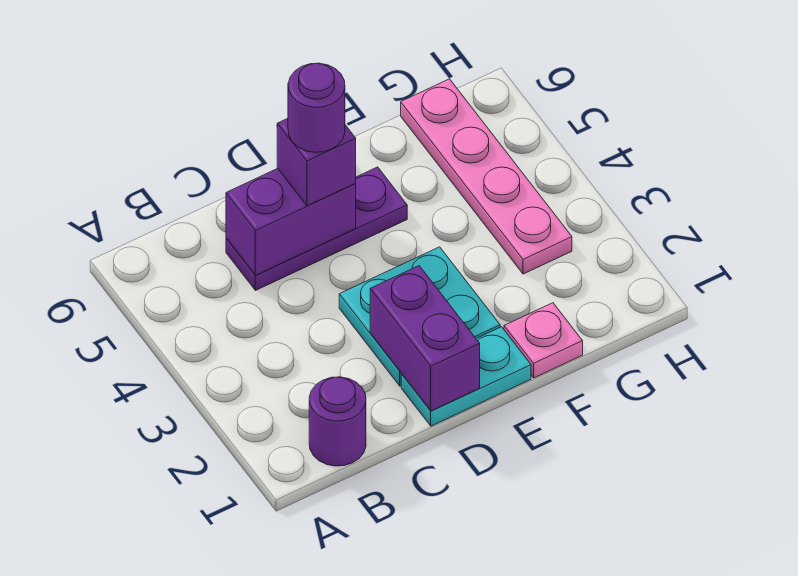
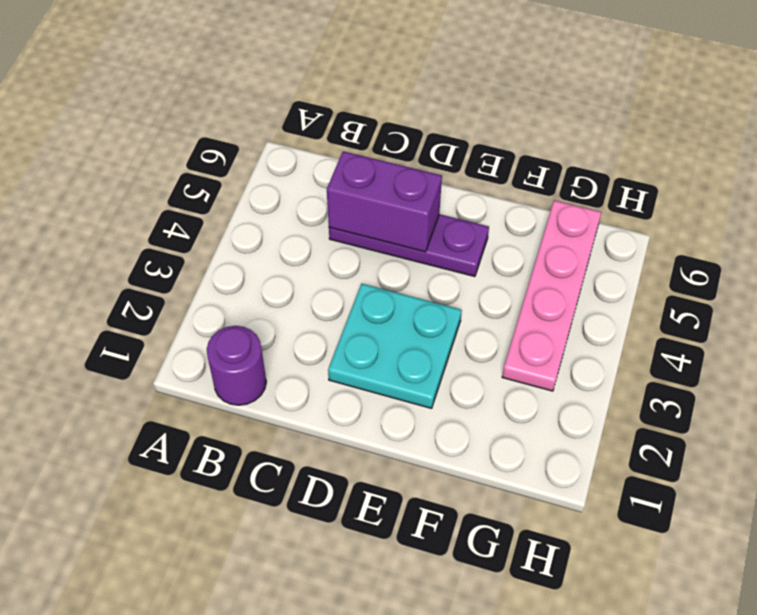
none -> cyan 1x2 plate [401,327,531,426]
none -> pink 1x1 plate [504,303,583,378]

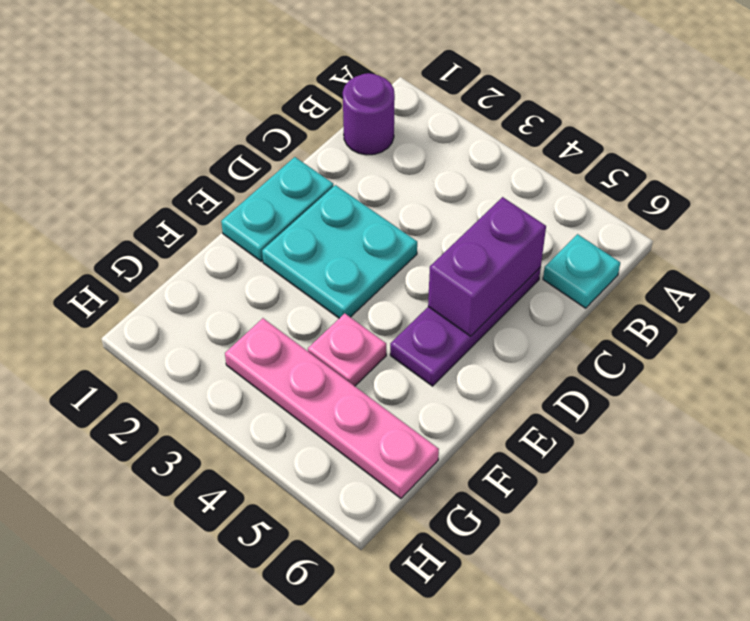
cyan 1x1 plate [543,234,620,308] -> none
pink 1x1 plate [308,313,386,386] -> pink 1x1 plate moved to [504,303,583,378]
none -> purple 1x2 brick [370,266,480,411]
none -> purple 1x1 brick [277,118,356,206]

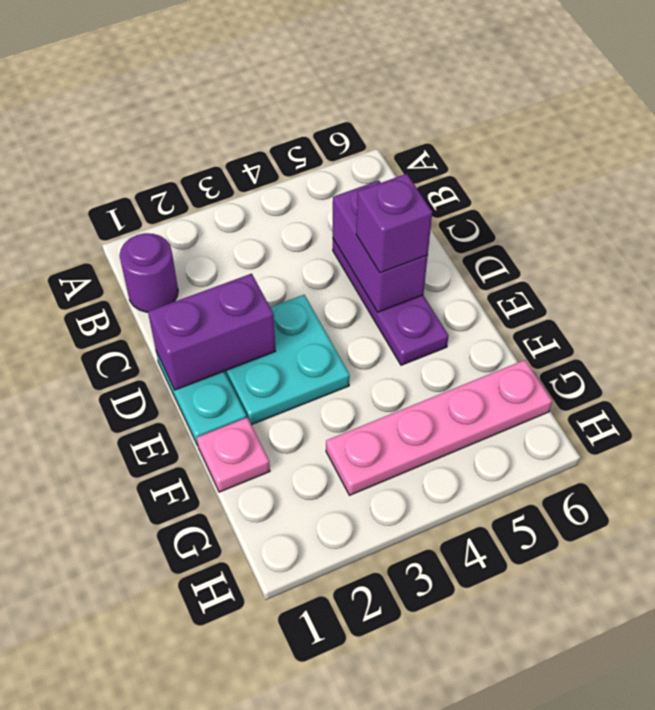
none -> purple 1x1 round brick [288,63,345,152]

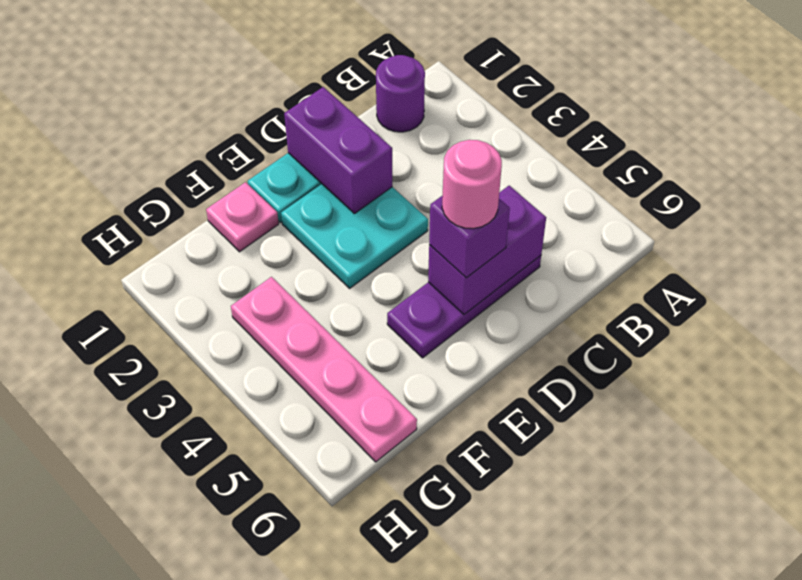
pink 1x1 round brick [442,140,502,229] -> purple 1x1 round brick [288,63,345,152]

